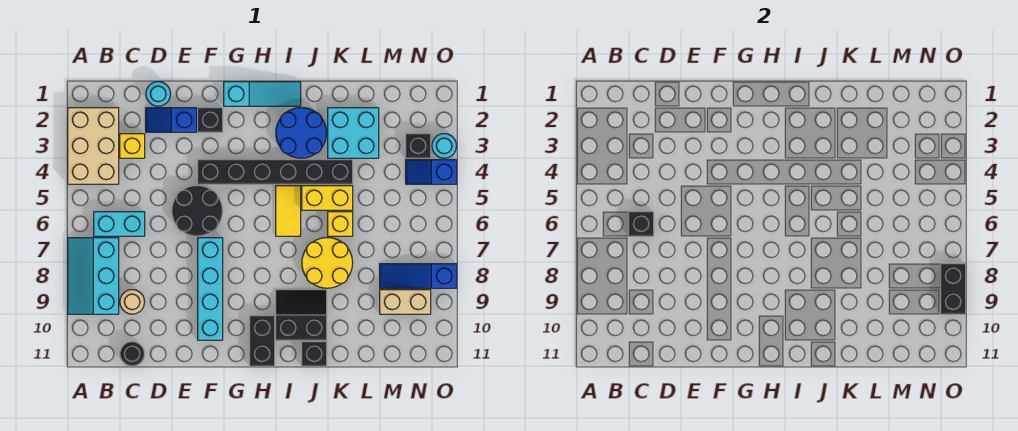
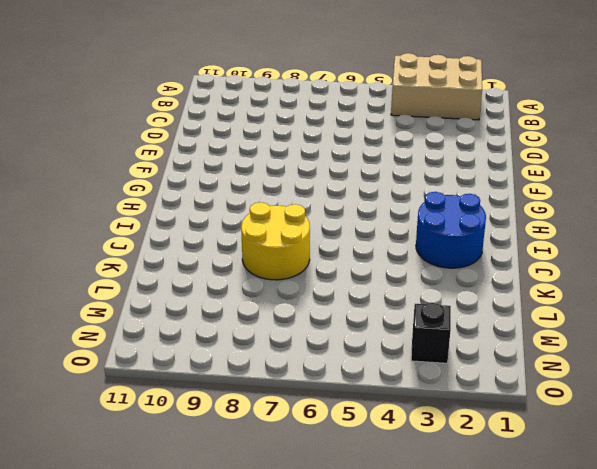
none -> cyan 2x3 slope [68,238,119,314]
none -> cyan 1x2 brick [94,212,145,236]
none -> yellow 1x1 brick [120,134,145,158]

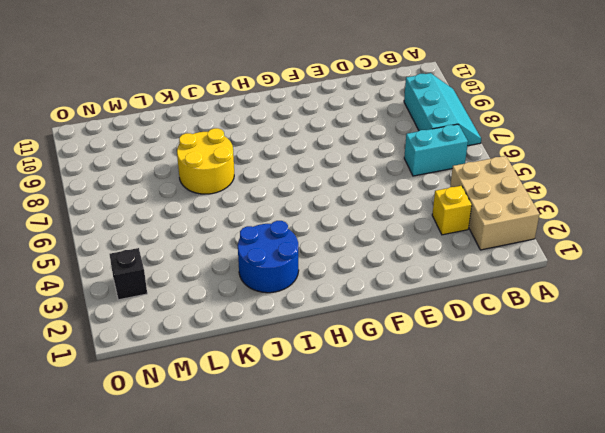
none -> tan 1x1 round brick [120,290,145,314]
none -> black 1x1 round brick [120,342,145,366]
none -> cyan 1x1 round brick [146,82,171,106]

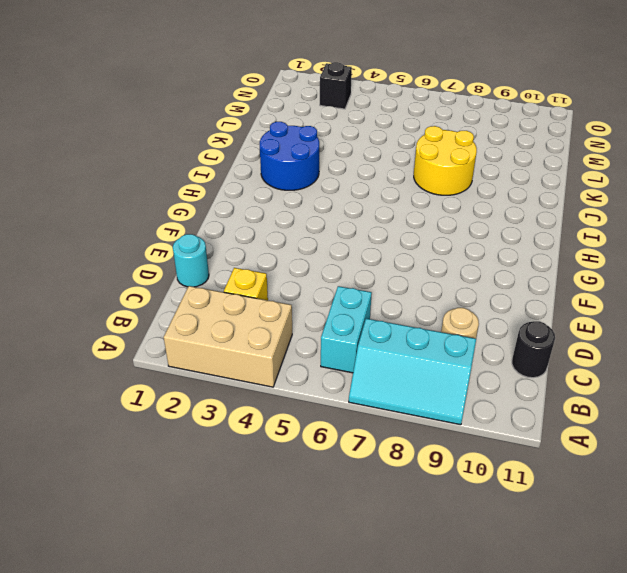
none -> blue 1x2 slope [146,108,197,132]
none -> black 2x2 round brick [172,186,223,236]
none -> black 1x1 brick [198,108,223,132]

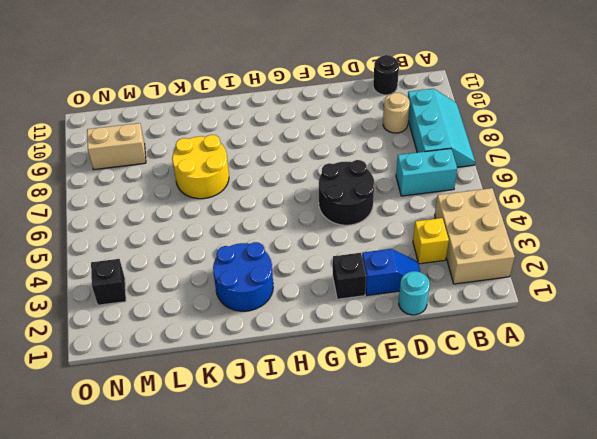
none -> black 1x6 brick [198,160,353,184]
none -> cyan 1x4 brick [198,238,223,340]
none -> cyan 1x3 slope [224,82,301,106]

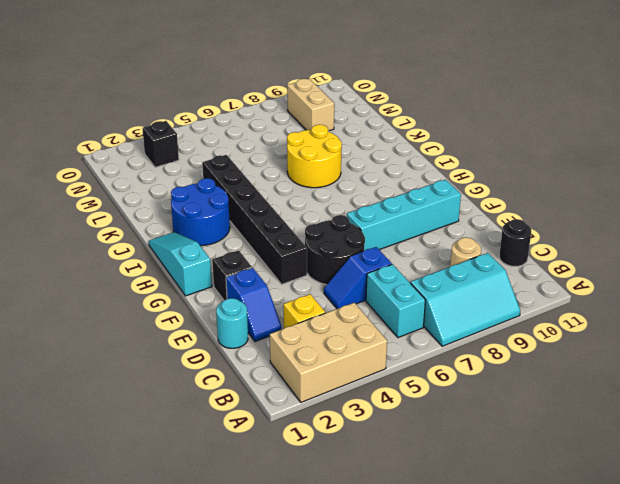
blue 1x2 slope [324,247,392,309] -> blue 1x2 slope turned to [406,160,457,184]
none -> black 1x2 brick [250,316,275,366]
none -> yellow 1x2 tile [276,186,301,236]
none -> black 2x2 slope [276,290,327,340]

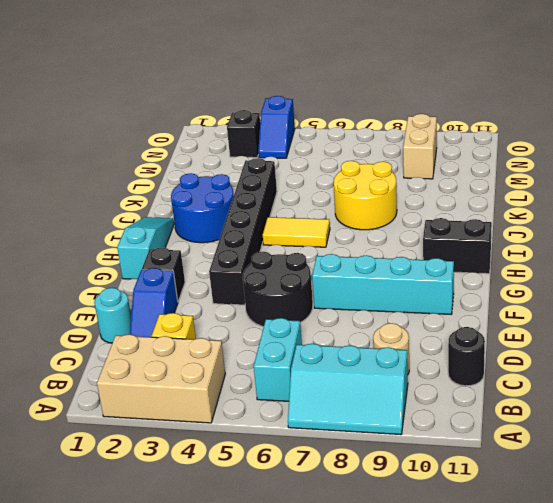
none -> black 2x2 slope [276,290,327,340]
none -> yellow 1x2 brick [302,186,353,210]
none -> black 1x1 brick [302,342,327,366]

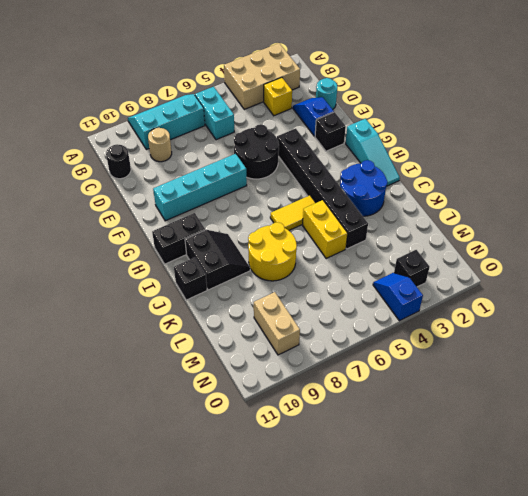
none -> cyan 2x2 brick [328,108,379,158]
none -> yellow 1x1 brick [328,212,353,236]
none -> blue 1x3 slope [380,264,457,288]

